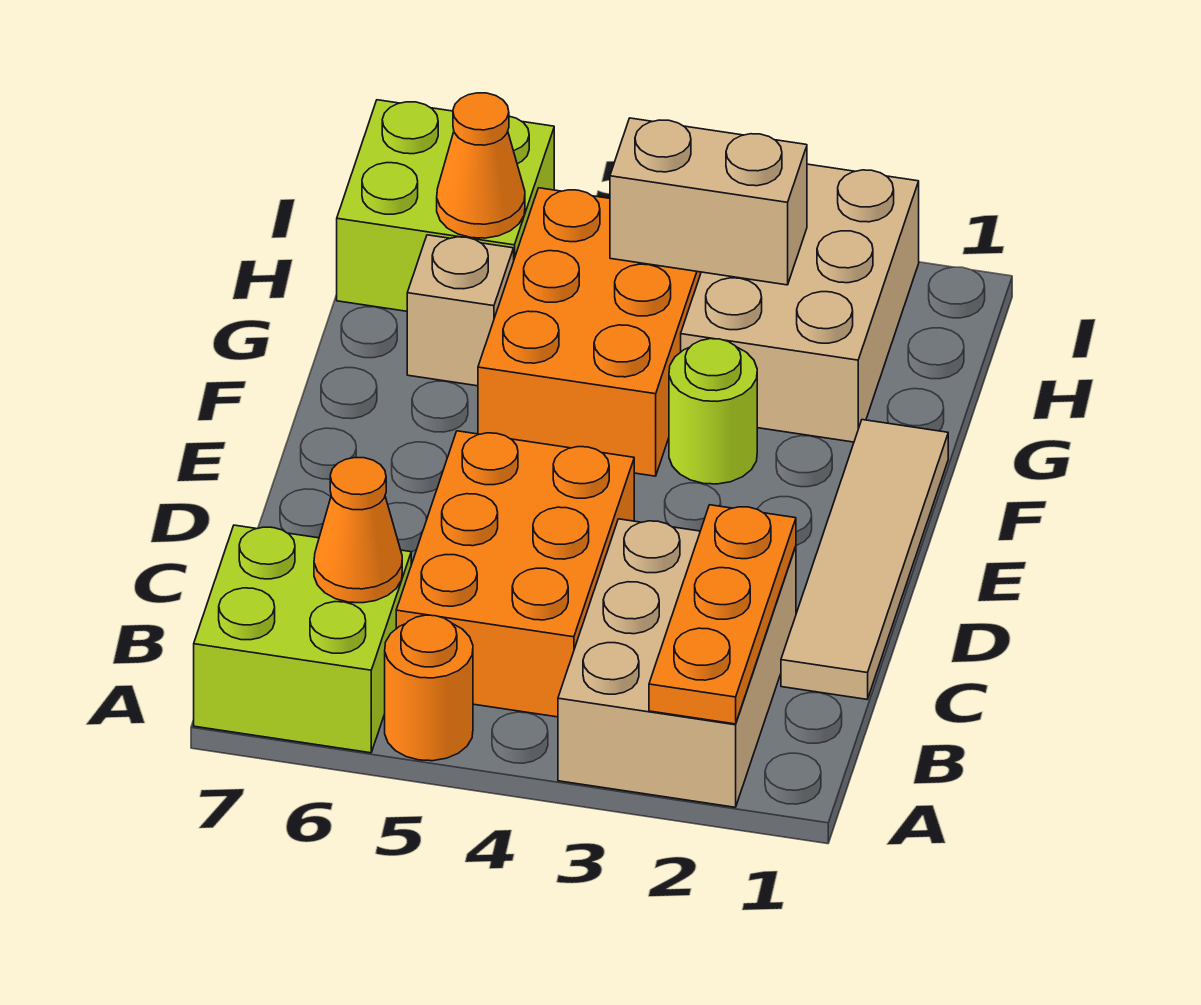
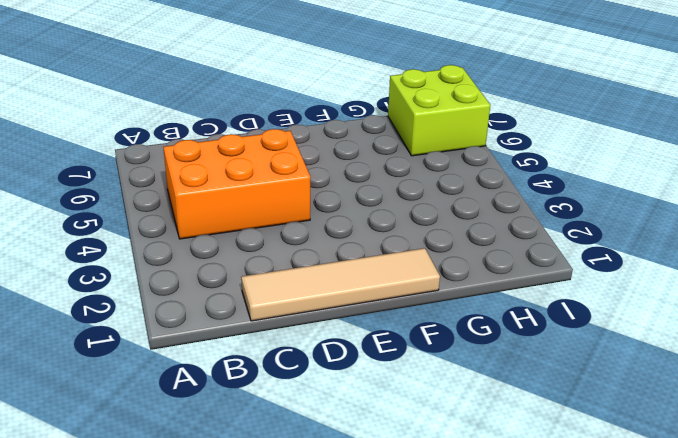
none -> tan 2x3 brick [558,519,796,807]
none -> orange 1x1 round brick [385,615,473,761]
none -> lime 2x2 brick [194,525,411,753]

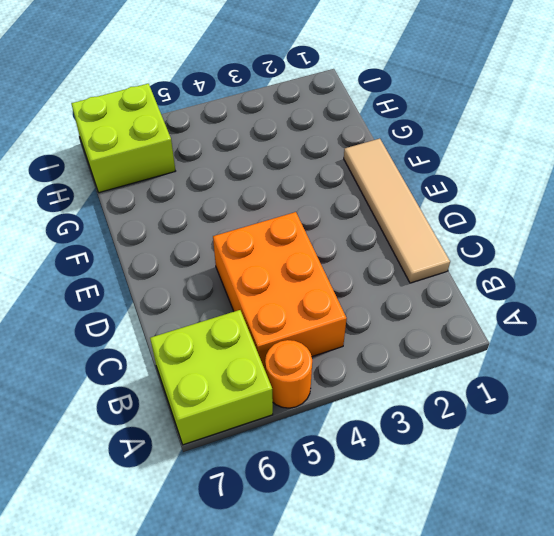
none -> tan 2x3 brick [558,519,796,807]
none -> lime 1x1 round brick [669,339,757,484]
none -> orange 2x3 brick [478,188,701,476]

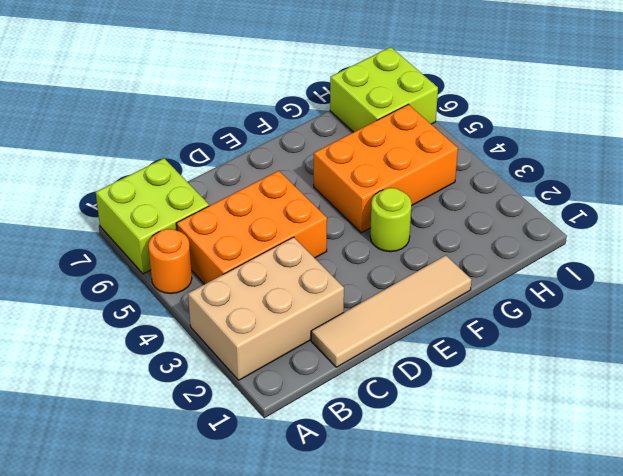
none -> tan 2x3 brick [681,164,919,442]
none -> tan 1x1 brick [407,235,514,386]
none -> orange 1x3 plate [649,505,796,724]

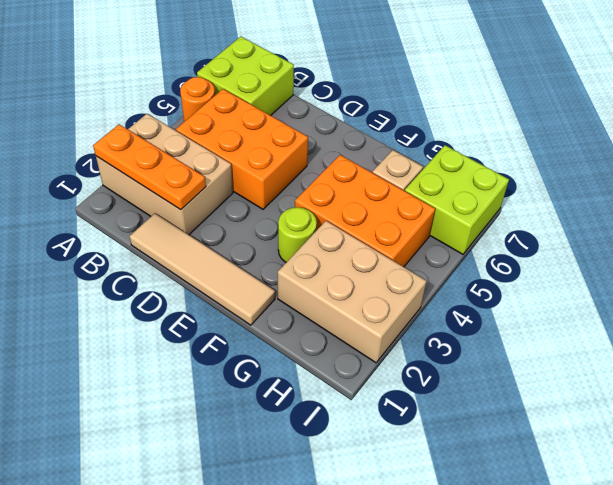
none -> orange 1x1 cone [314,458,402,603]
none -> tan 1x2 brick [610,118,807,285]
none -> orange 1x1 cone [437,93,525,238]

